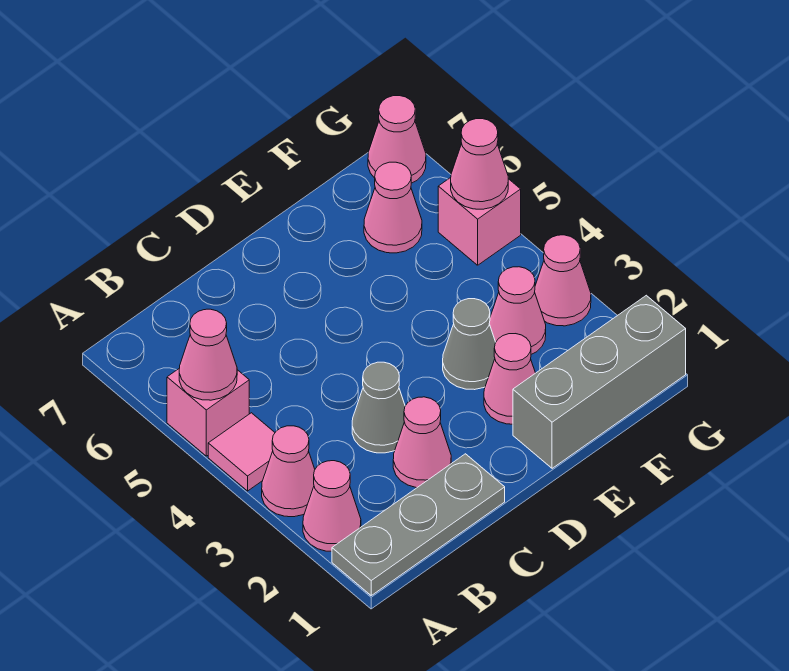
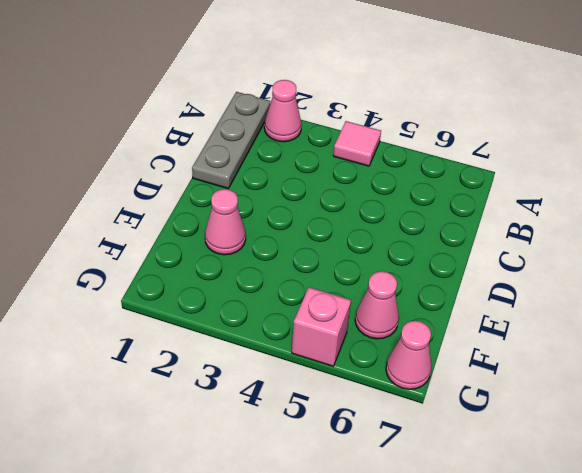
none -> pink 1x1 cone [262,426,315,517]
none -> pink 1x1 brick [167,368,249,456]
none -> pink 1x1 cone [393,397,451,488]

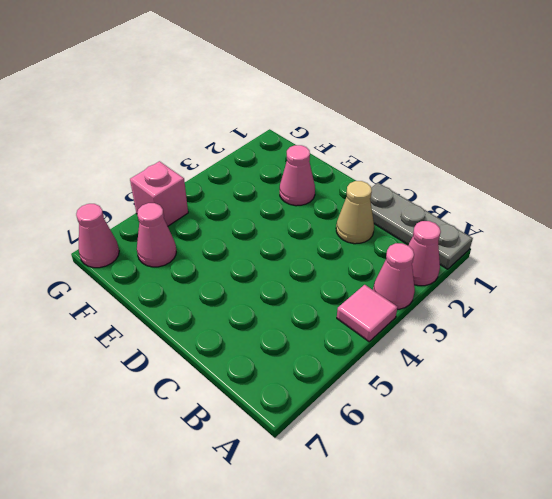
tan 1x1 cone [336,181,374,244] -> pink 1x1 cone [393,397,451,488]
none -> pink 1x1 brick [167,368,249,456]
none -> grey 1x1 cone [352,362,405,453]
none -> grey 1x3 brick [513,295,686,468]

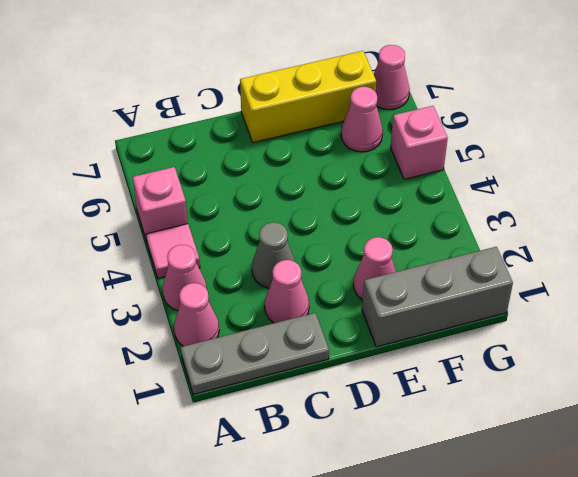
yellow 1x3 brick [240,51,376,143] -> none
none -> grey 1x1 cone [443,299,496,390]
none -> pink 1x1 cone [489,267,546,354]
none -> pink 1x1 cone [535,235,591,326]

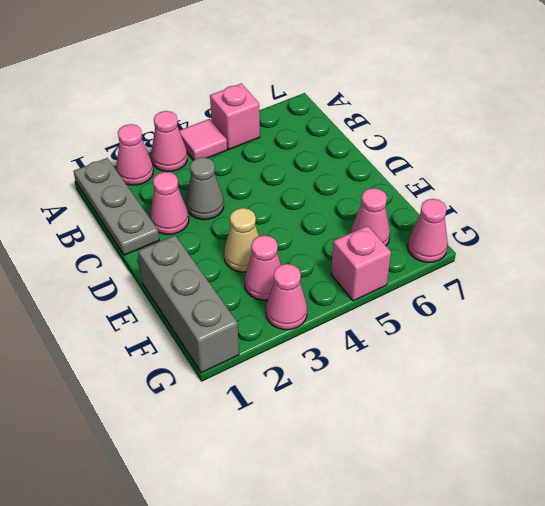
tan 1x1 cone [224,208,259,272] -> grey 1x1 cone [443,299,496,390]
none -> pink 1x1 cone [484,334,535,424]
none -> pink 1x1 cone [179,309,237,400]
none -> pink 1x1 cone [451,119,508,209]

